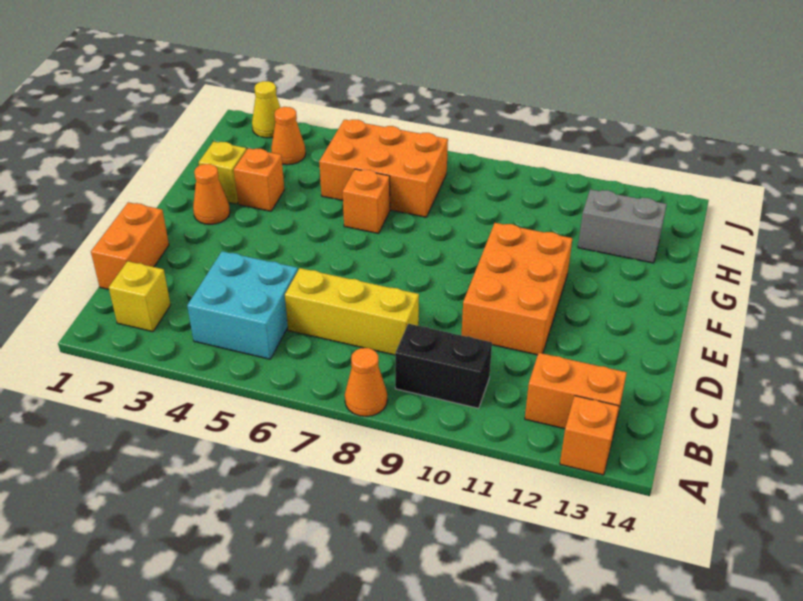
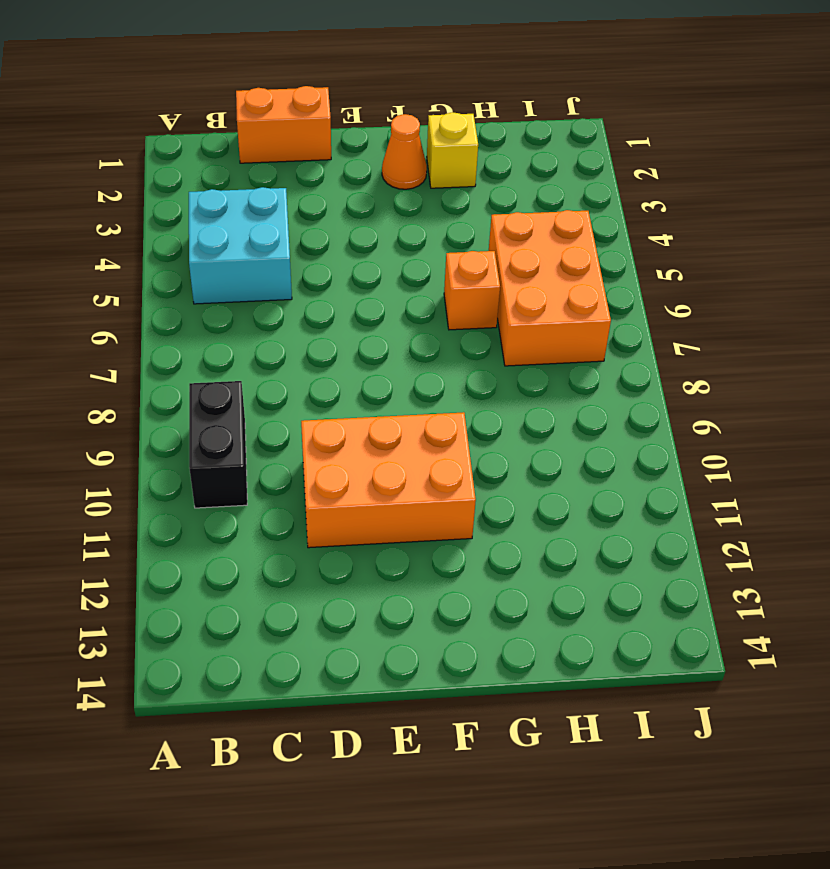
none -> orange 1x1 cone [345,348,387,417]
none -> orange 1x1 brick [560,396,619,475]
none -> yellow 1x1 brick [109,261,171,332]

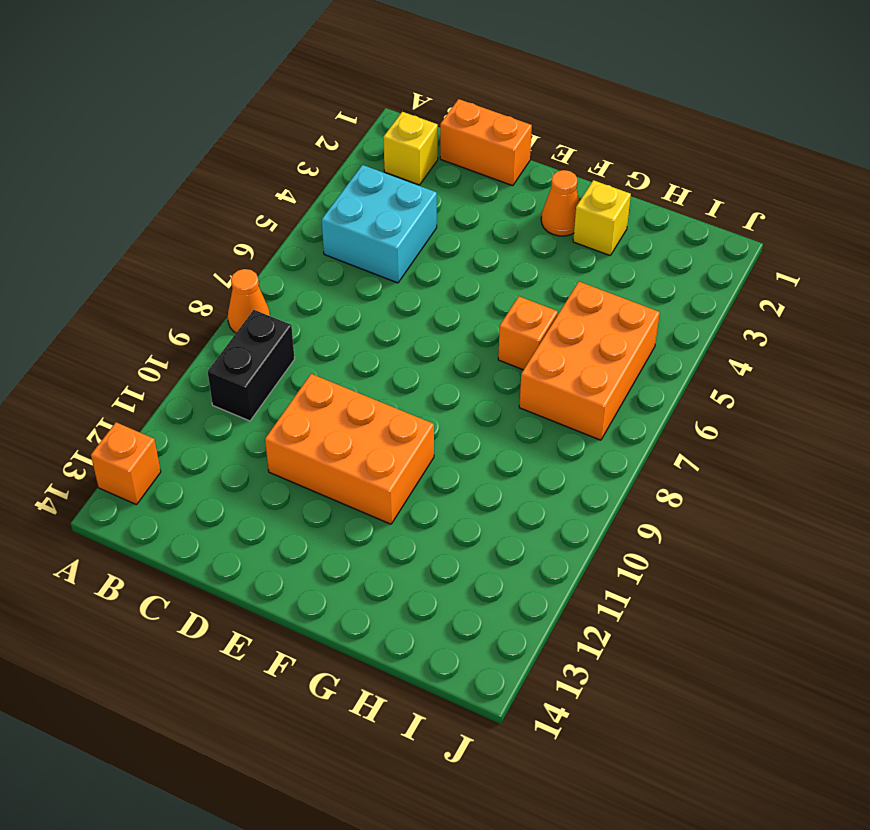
none -> orange 1x2 brick [525,353,627,430]
none -> yellow 1x3 brick [285,268,419,355]
none -> orange 1x1 brick [234,148,284,211]

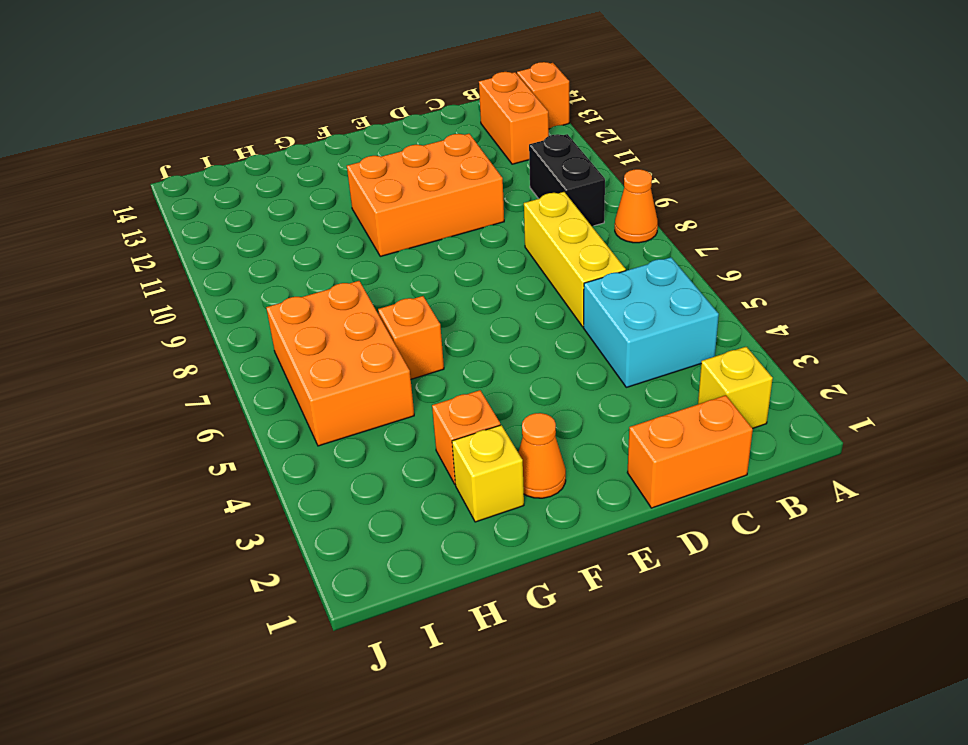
none -> grey 1x2 brick [578,189,667,263]
none -> orange 1x1 cone [271,107,306,165]
none -> yellow 1x1 cone [252,81,281,138]

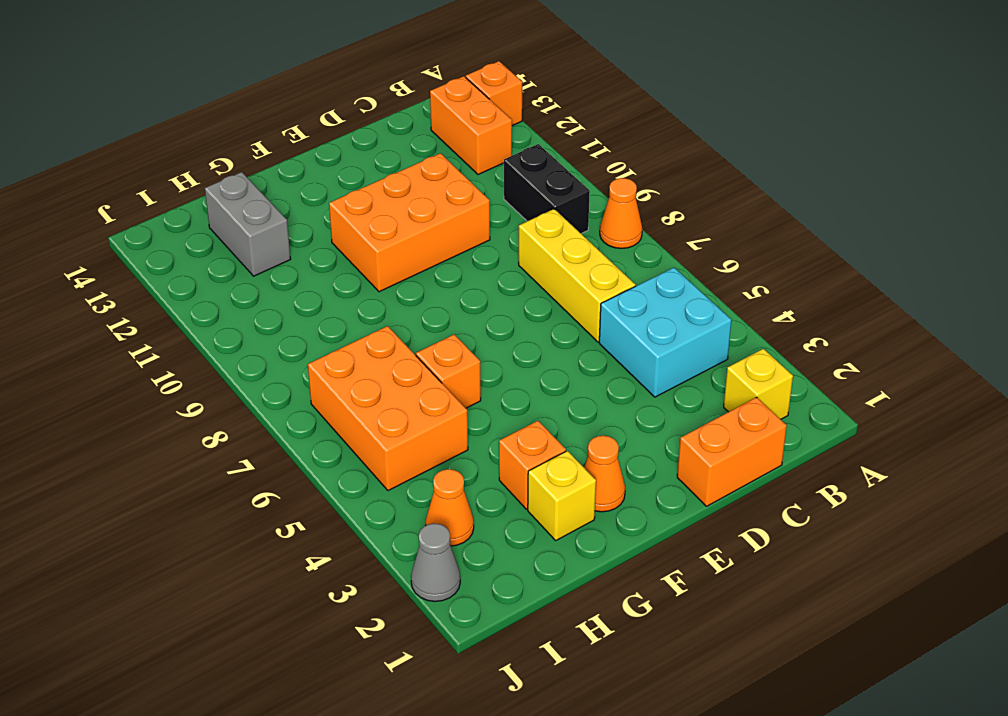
grey 1x1 cone [411,523,460,601] -> yellow 1x1 cone [252,81,281,138]

